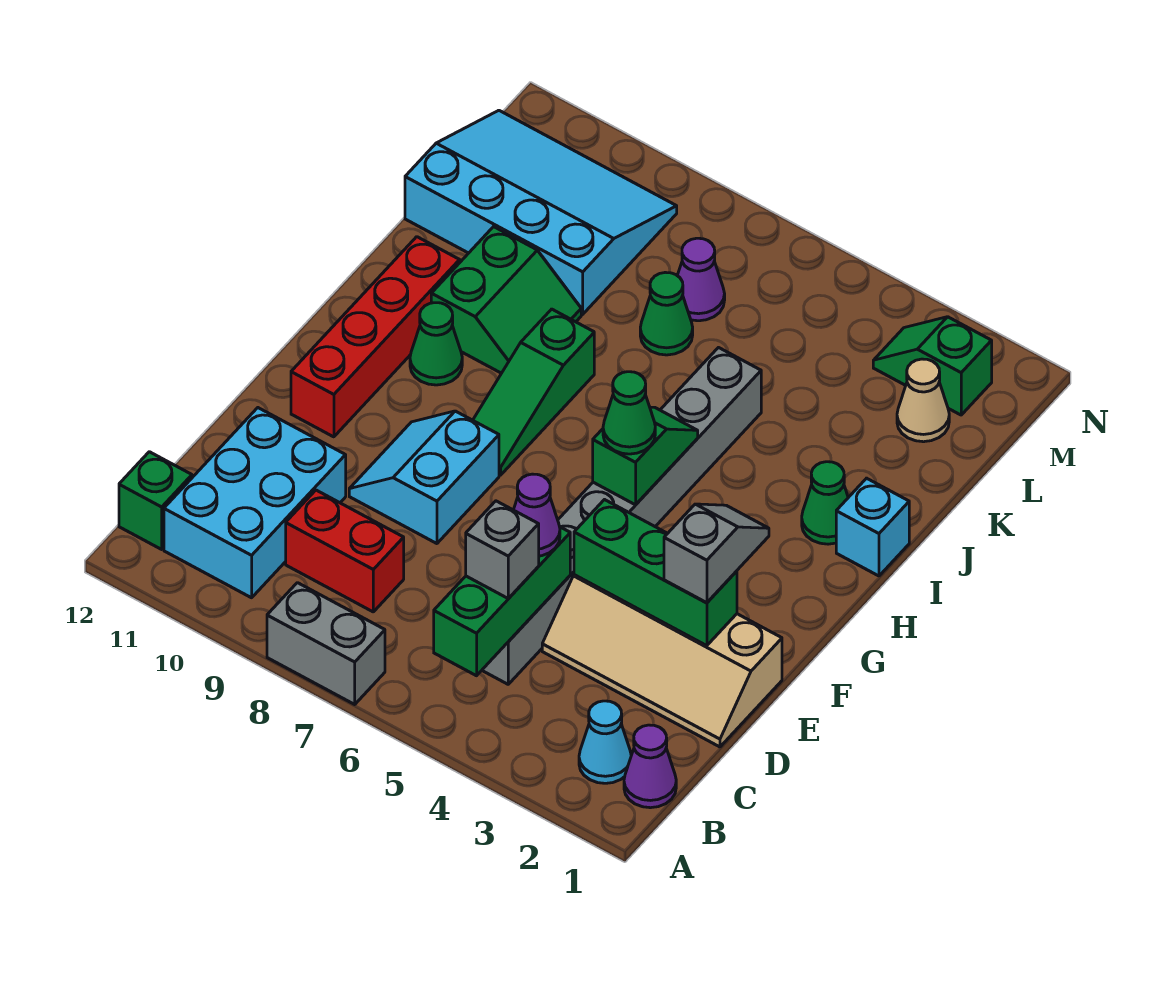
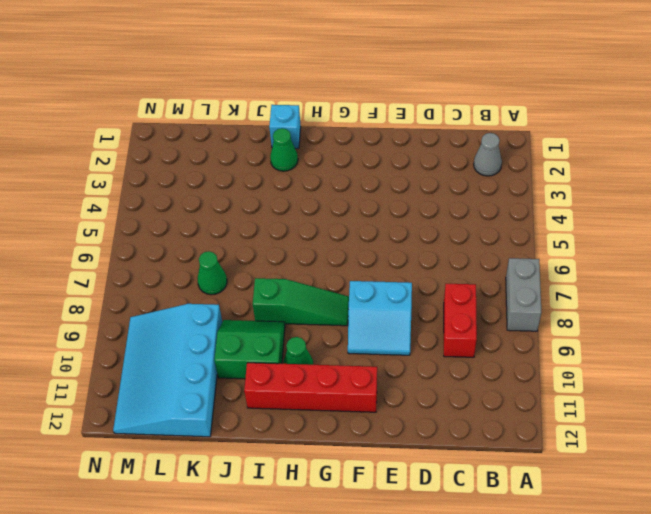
grey 1x1 cone [474,133,502,176] -> cyan 1x1 cone [579,701,631,783]
none -> purple 1x1 cone [624,725,676,808]
none -> cyan 2x3 brick [164,408,346,598]
none -> green 1x1 brick [119,452,192,549]

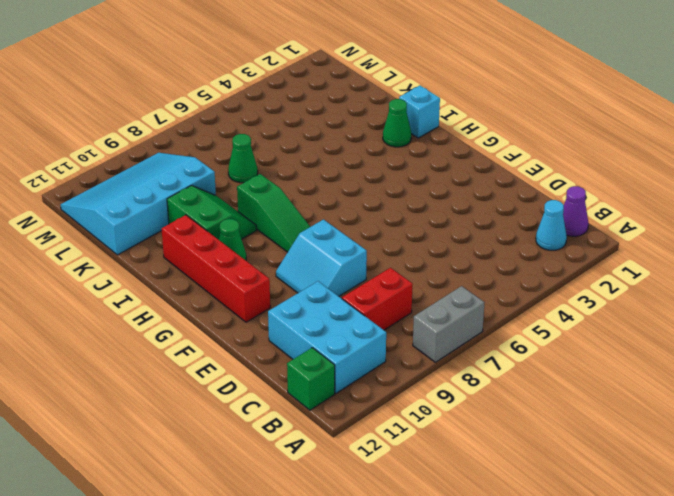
none -> grey 1x8 brick [482,348,761,684]
none -> tan 2x4 slope [542,575,782,747]
none -> tan 1x1 cone [897,359,949,442]

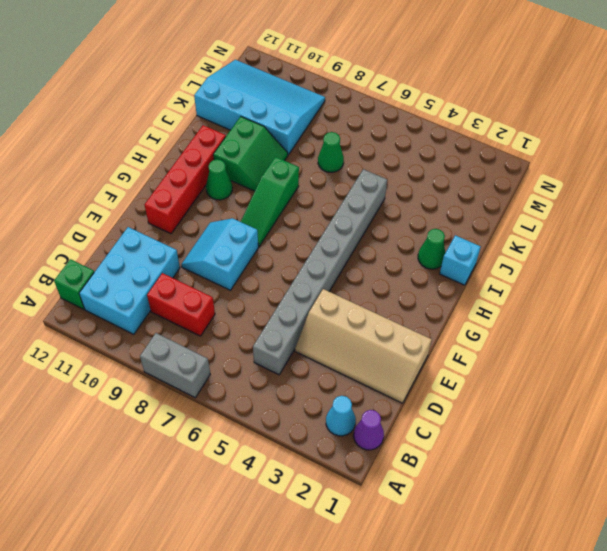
none -> tan 1x1 cone [897,359,949,442]
none -> purple 1x1 cone [677,238,725,321]
none -> green 1x2 slope [873,317,992,415]

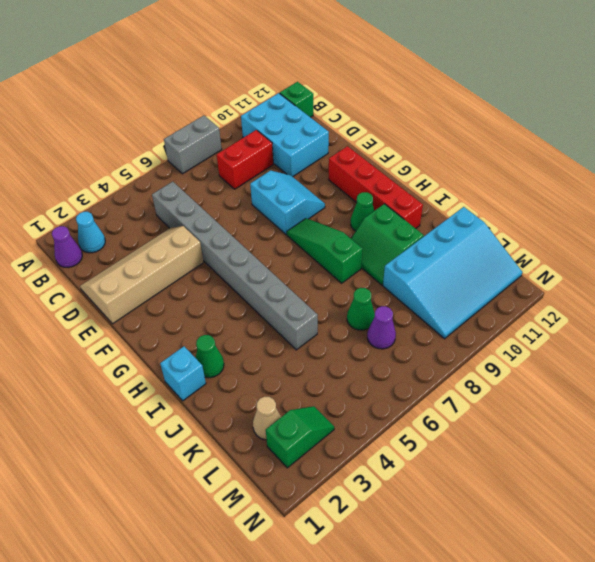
none -> green 1x3 brick [434,527,570,676]
none -> green 1x3 brick [574,500,737,646]
none -> green 1x2 slope [593,407,698,505]

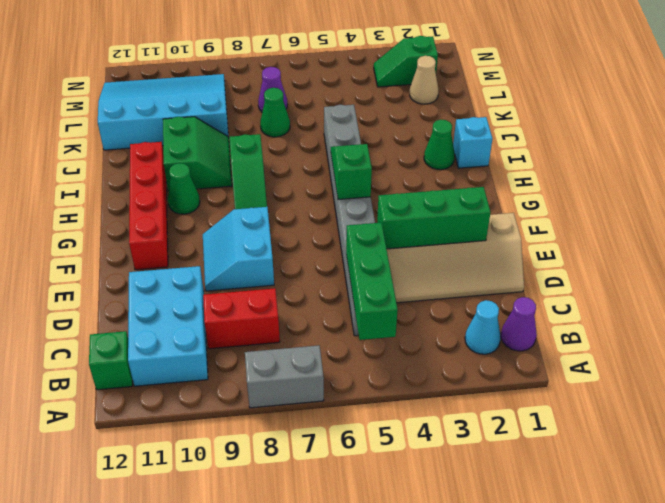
none -> grey 1x1 brick [466,501,539,599]
none -> purple 1x1 cone [514,474,560,556]
none -> grey 1x2 slope [664,504,769,603]

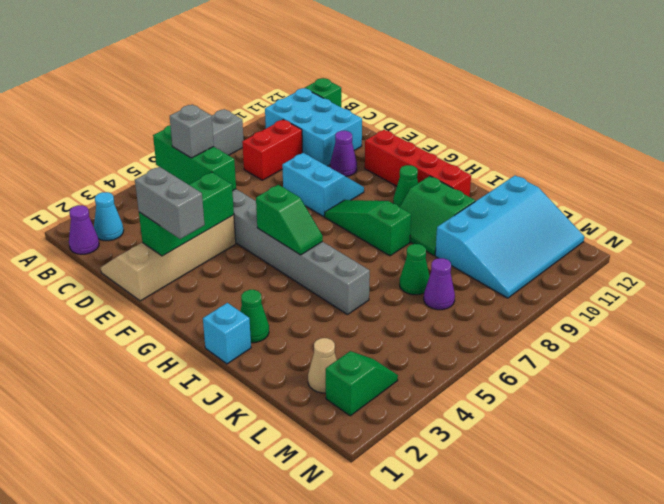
grey 1x2 brick [135,167,205,239] -> grey 1x2 slope [664,504,769,603]
purple 1x1 cone [330,131,357,176] -> purple 1x1 cone moved to [514,474,560,556]
none -> green 1x1 cone [603,372,655,454]

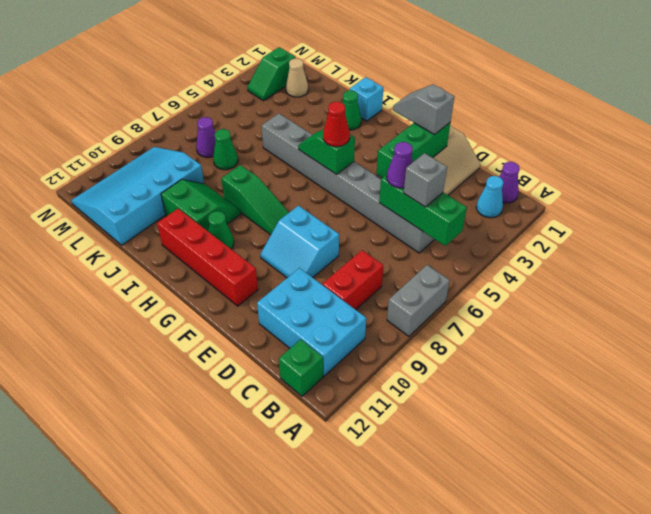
red 1x1 cone [323,102,350,147] -> green 1x1 cone [603,372,655,454]

